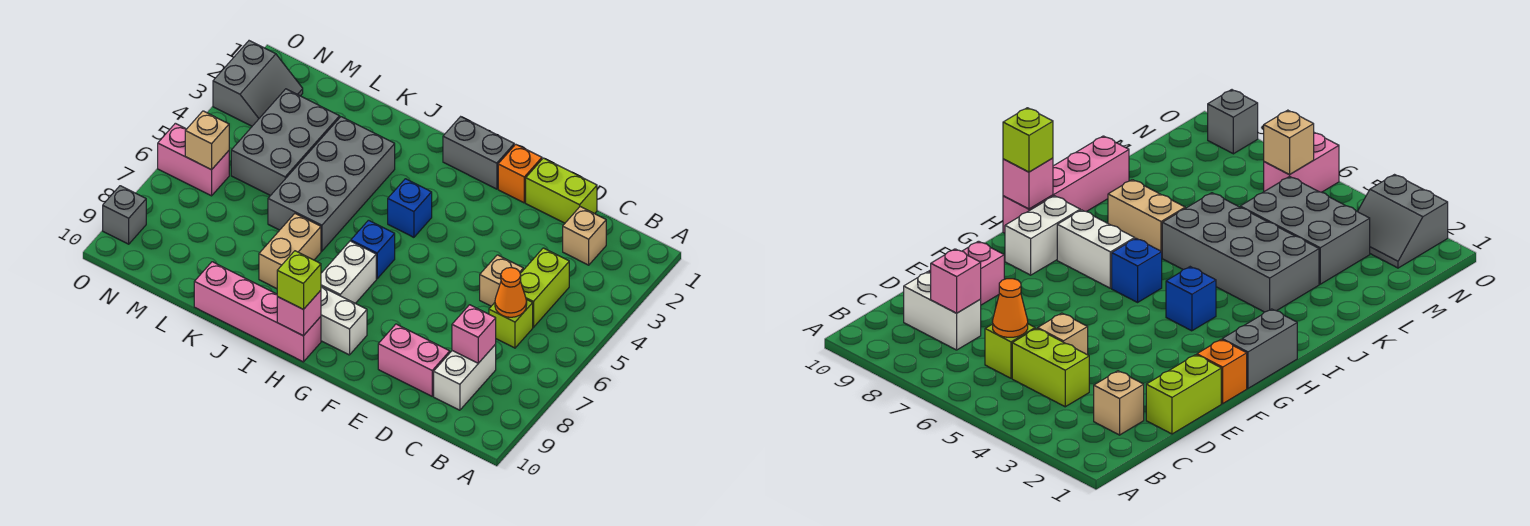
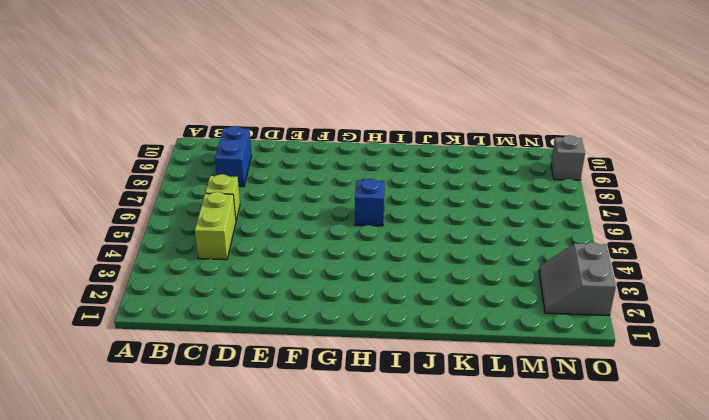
blue 1x2 brick [215,126,252,187] -> white 1x2 brick [434,344,496,410]
none -> tan 1x1 brick [563,207,606,265]
none -> lime 1x2 brick [526,158,597,223]
none -> tan 1x1 brick [480,255,523,306]

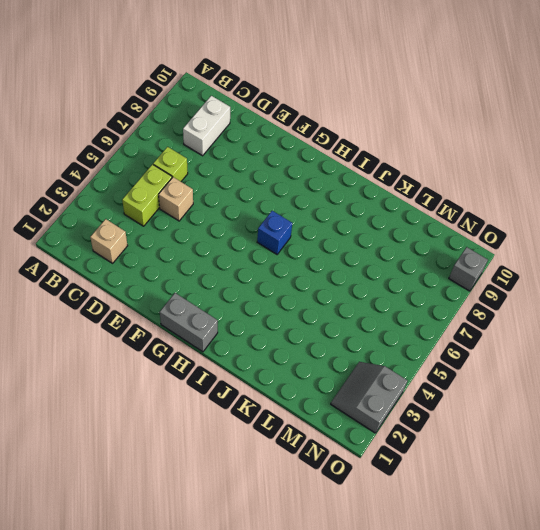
none -> lime 1x2 brick [526,158,597,223]
none -> pink 1x2 brick [378,324,450,396]
none -> orange 1x1 brick [498,144,542,203]

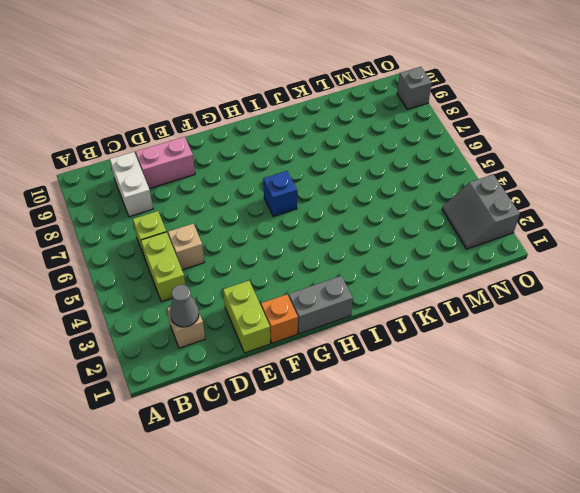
grey 1x1 cone [170,285,199,327] -> none
lime 1x2 brick [223,281,271,353] -> lime 1x2 brick turned to [526,158,597,223]
none -> white 1x2 brick [321,287,367,355]
none -> blue 1x1 brick [388,179,432,237]
none -> white 1x2 brick [321,241,376,303]

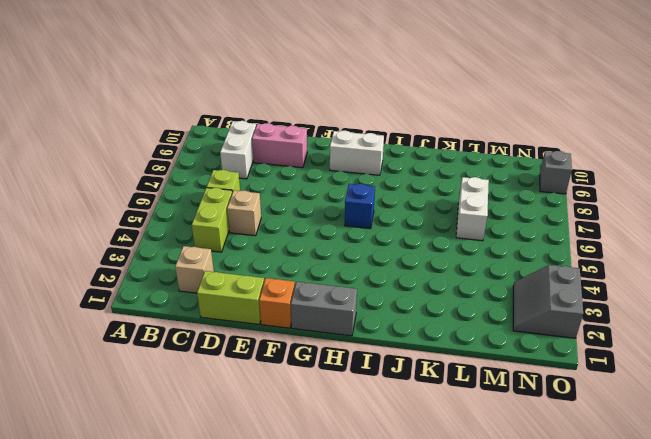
white 1x2 brick [456,177,489,241] -> white 1x2 brick moved to [321,241,376,303]
none -> blue 1x1 brick [388,179,432,237]
none -> pink 1x4 brick [194,262,321,362]
none -> grey 2x4 brick [268,117,395,251]

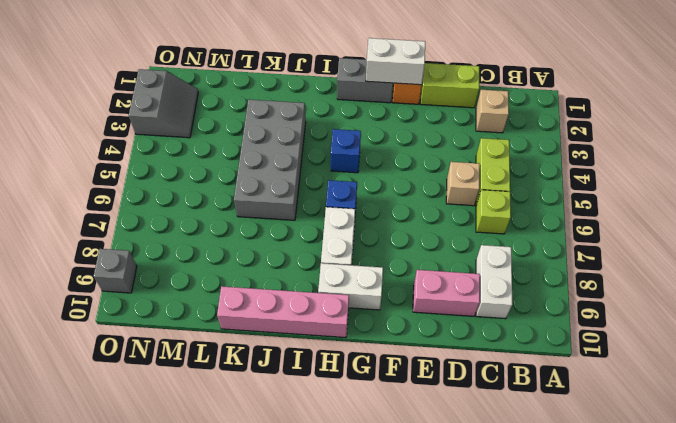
white 1x2 brick [366,38,425,85] -> none
none -> tan 1x2 brick [259,214,321,289]
none -> grey 2x3 brick [231,89,340,196]
none -> pink 1x2 brick [158,123,229,196]

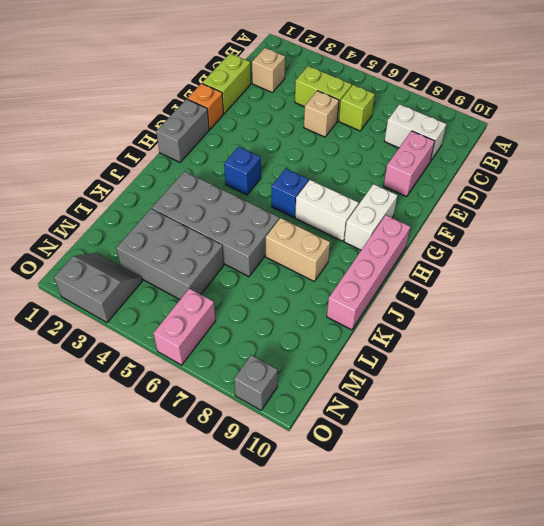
none -> orange 1x1 cone [495,267,527,317]
none -> pink 1x1 brick [452,305,496,363]
none -> pink 1x1 brick [277,290,321,336]

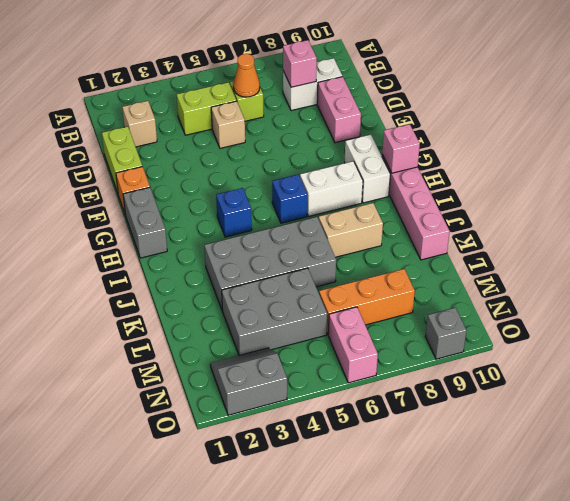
orange 1x3 brick [319,269,415,334] -> none
none -> tan 1x1 brick [185,111,229,170]
none -> lime 1x1 brick [277,251,321,310]

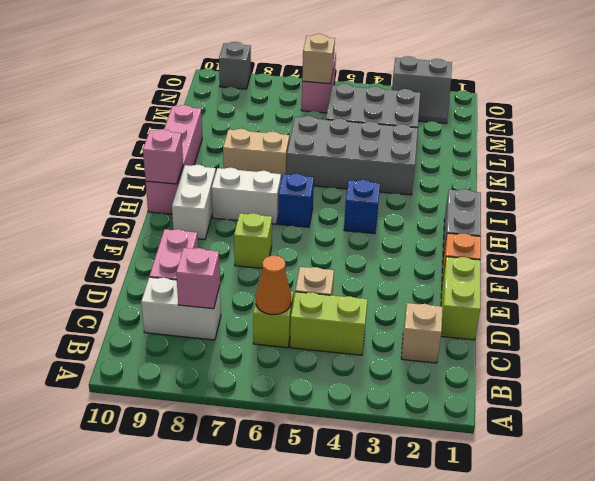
lime 1x1 brick [234,213,272,268] -> lime 1x1 brick moved to [277,251,321,310]

